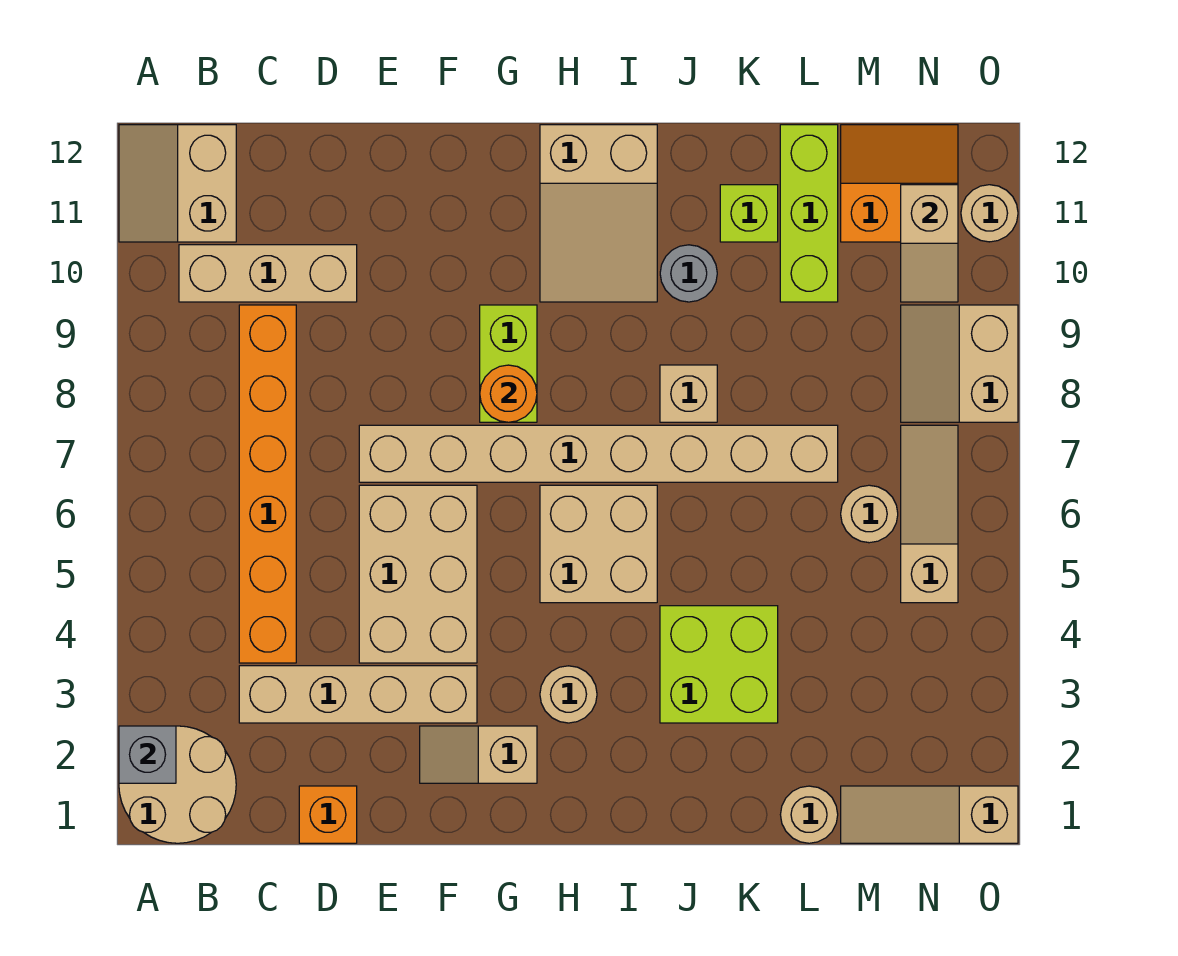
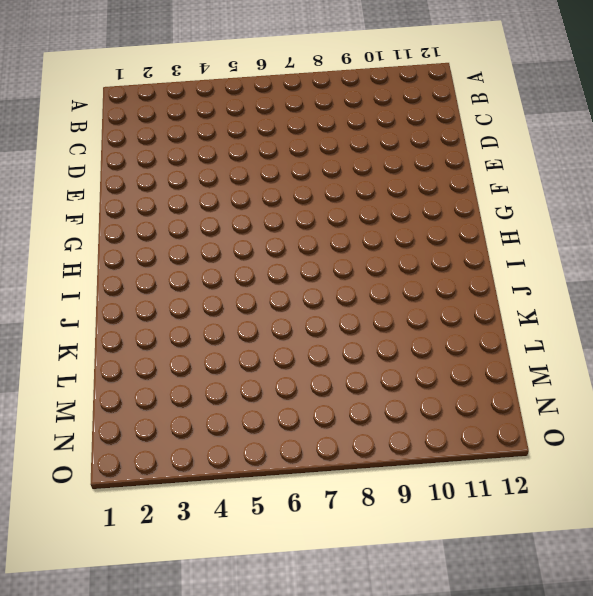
none -> tan 2x2 round brick [119,726,236,843]
none -> tan 2x2 slope [119,125,236,242]
none -> tan 1x3 brick [179,245,357,302]

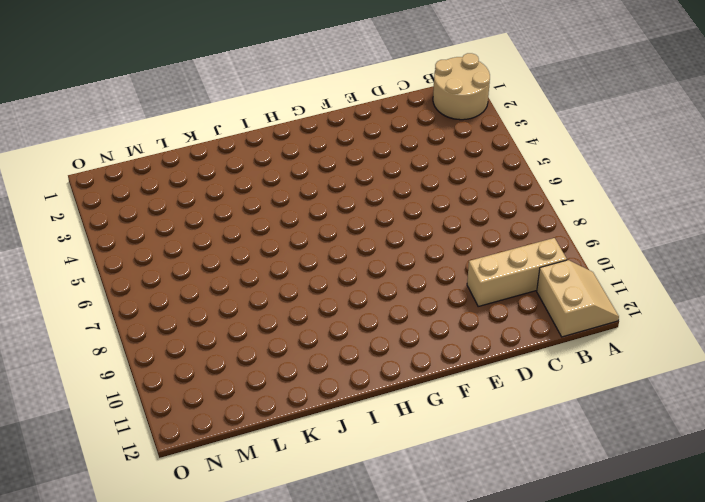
none -> tan 1x4 brick [239,666,477,723]
none -> orange 1x6 brick [239,305,296,663]
none -> orange 1x1 brick [299,786,357,843]

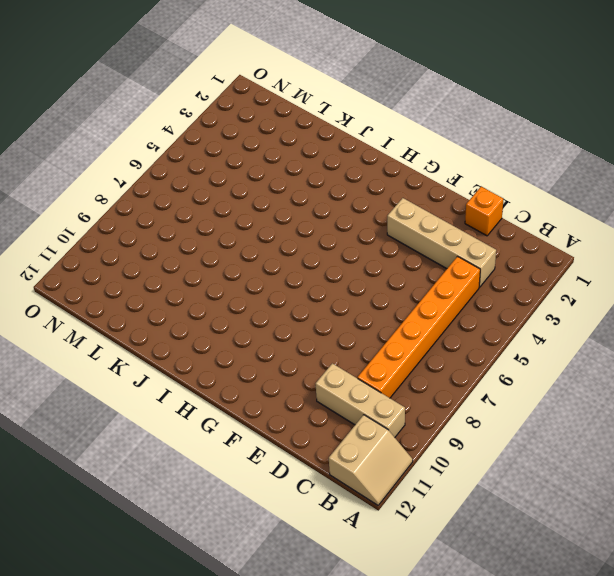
none -> tan 2x2 round brick [119,726,236,843]
none -> tan 2x3 brick [359,485,477,663]
none -> tan 1x8 brick [359,425,838,482]

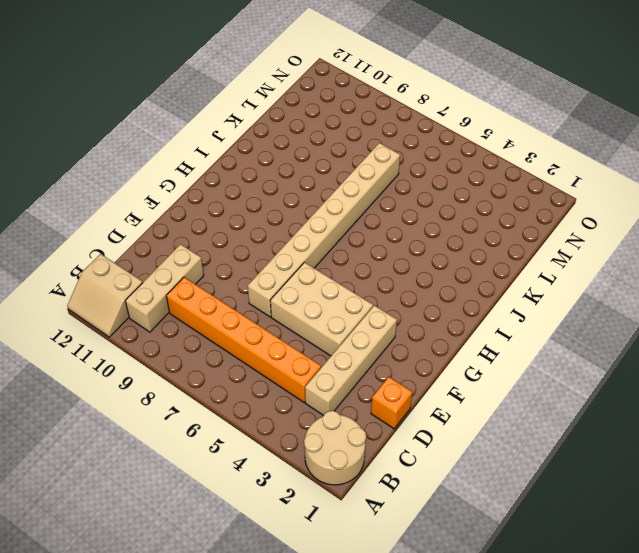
none -> tan 1x2 slope [420,726,537,783]
none -> lime 1x2 brick [480,305,537,422]
none -> tan 1x1 round brick [540,666,597,723]

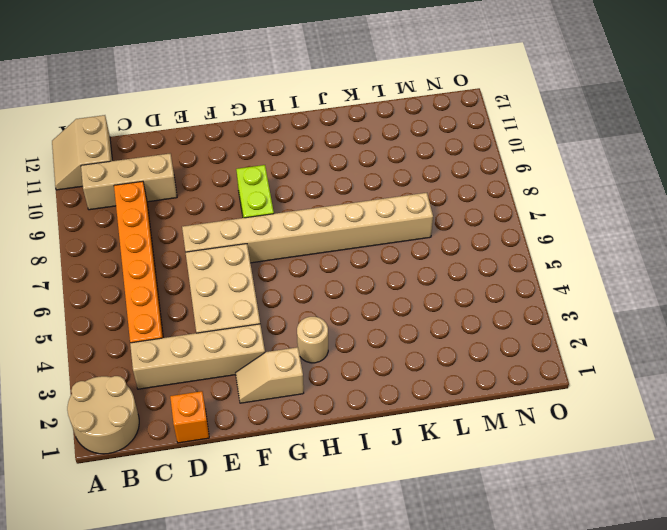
none -> tan 2x2 brick [540,485,657,603]
none -> tan 2x3 slope [540,125,657,302]
none -> lime 2x2 brick [660,606,778,723]

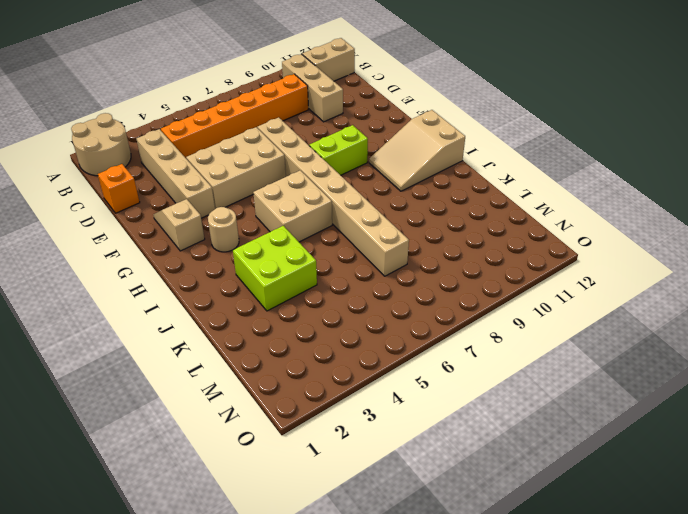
none -> tan 1x1 brick [660,365,717,422]
none -> grey 1x1 round brick [660,245,717,302]
none -> lime 1x1 brick [720,185,778,242]

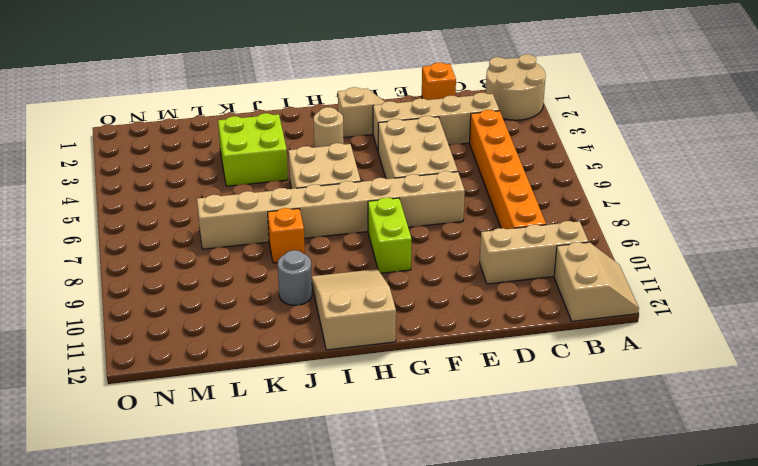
orange 1x1 brick [268,208,305,263] -> tan 1x1 brick [660,365,717,422]
none -> lime 1x1 brick [720,185,778,242]
none -> tan 1x1 round brick [780,786,838,843]
none -> lime 1x3 brick [780,125,838,302]

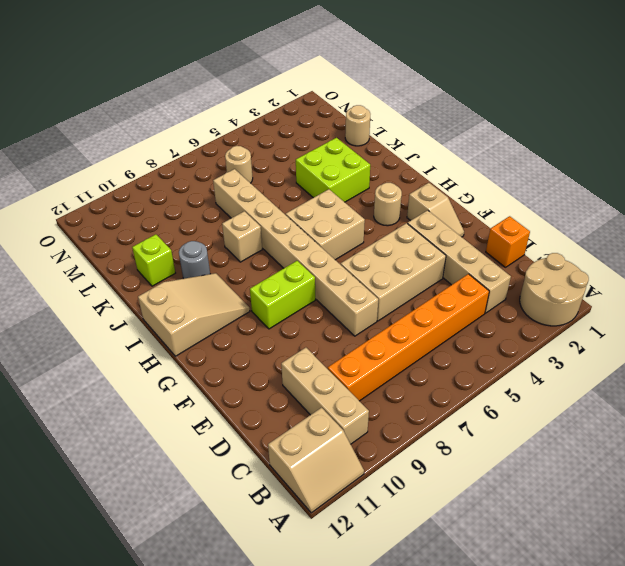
none -> lime 1x3 brick [780,125,838,302]
none -> tan 1x3 slope [841,786,1018,843]
none -> orange 2x2 slope [841,125,958,242]

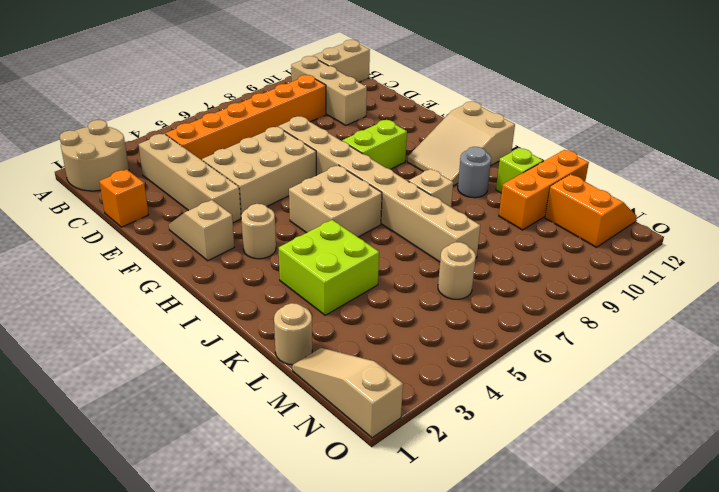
orange 1x3 brick [499,150,589,230] -> lime 1x3 brick [780,125,838,302]
none -> tan 1x3 slope [901,425,958,603]
none -> tan 2x2 slope [901,305,1018,422]
none -> tan 1x1 round brick [961,185,1018,242]

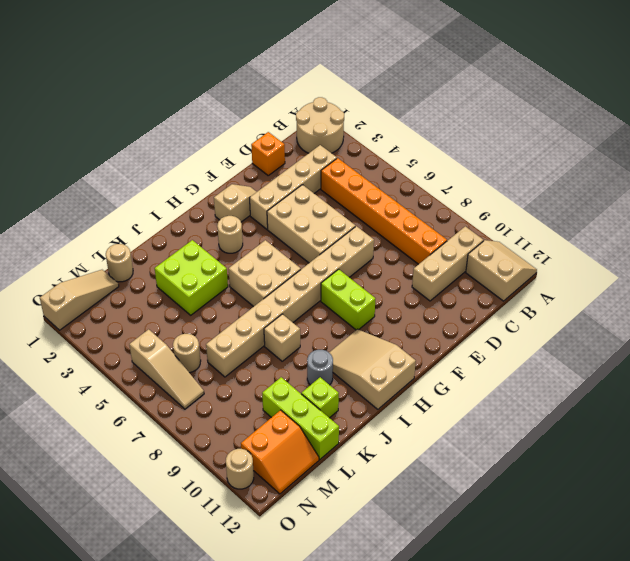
none -> tan 2x2 slope [901,305,1018,422]
none -> grey 1x1 brick [119,726,176,783]
none -> orange 1x1 round brick [480,365,537,422]

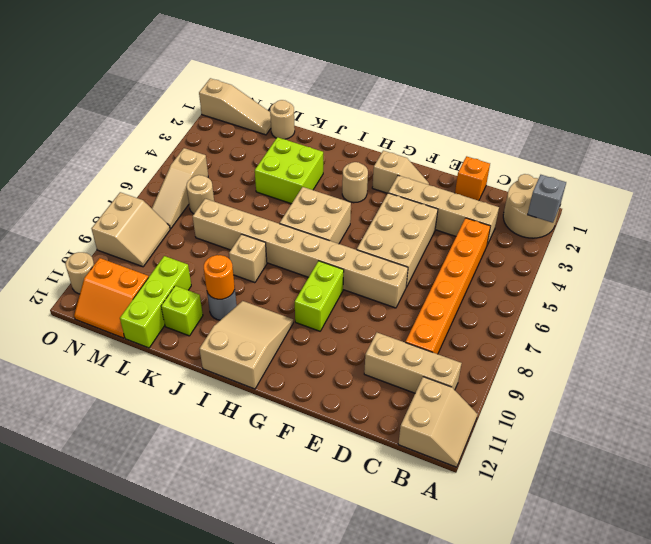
orange 1x1 round brick [204,255,235,299] -> orange 1x1 round brick moved to [480,365,537,422]
none -> tan 1x2 slope [901,185,958,302]

